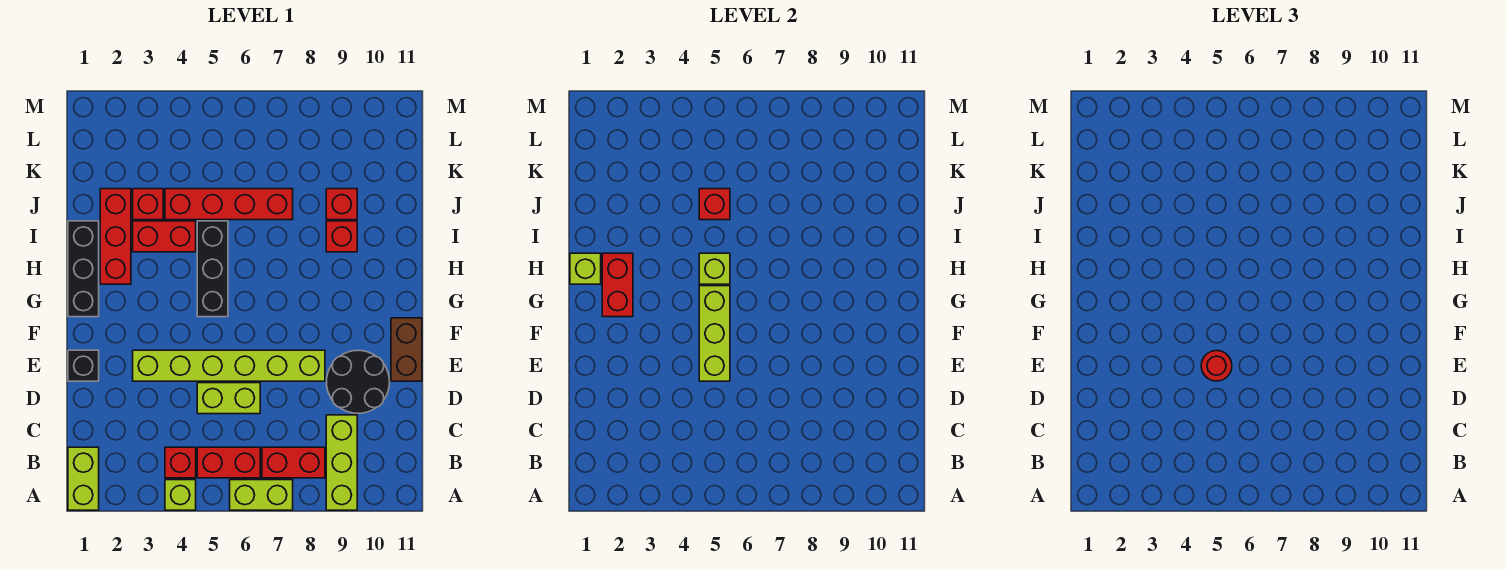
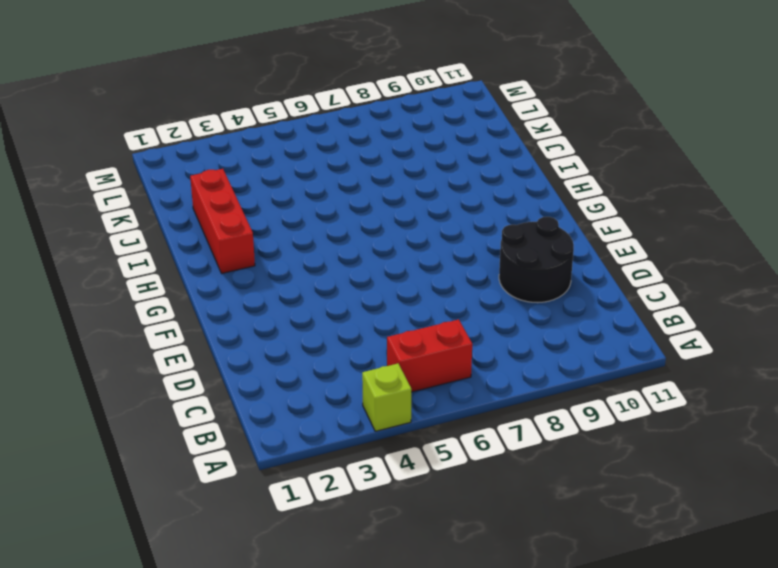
none -> lime 1x2 brick [68,447,99,510]
none -> lime 1x2 brick [230,480,293,510]
none -> lime 1x3 brick [326,415,357,510]

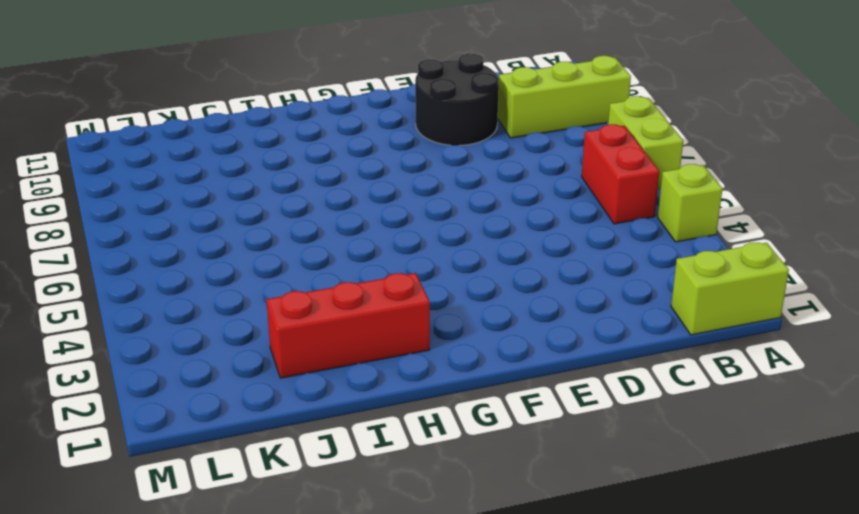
none -> red 1x1 brick [165,447,196,478]
none -> red 1x2 brick [262,447,325,478]
none -> lime 1x2 brick [197,383,260,414]

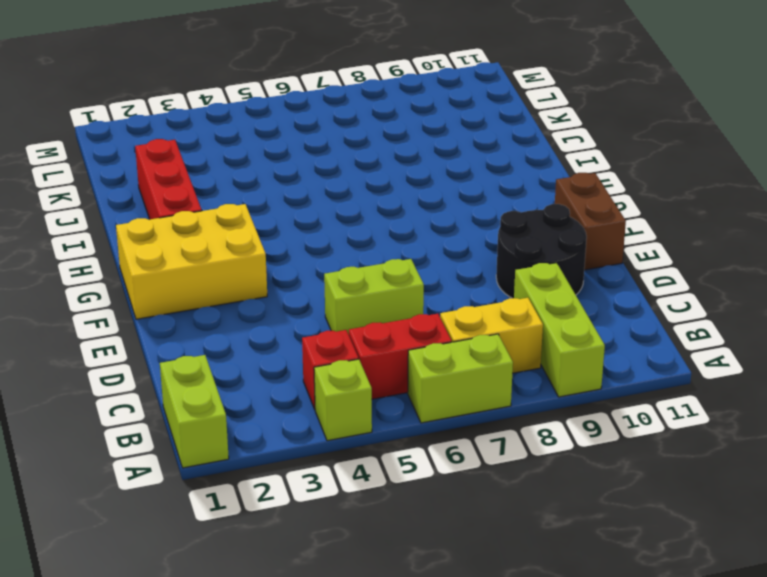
yellow 1x2 brick [440,298,543,373] -> red 1x2 brick [262,447,325,478]
yellow 2x3 brick [116,204,267,319] -> black 1x3 brick [68,221,99,317]
none -> black 1x1 brick [68,350,99,381]
none -> lime 1x6 brick [133,350,325,381]
none -> black 1x3 brick [197,221,228,317]

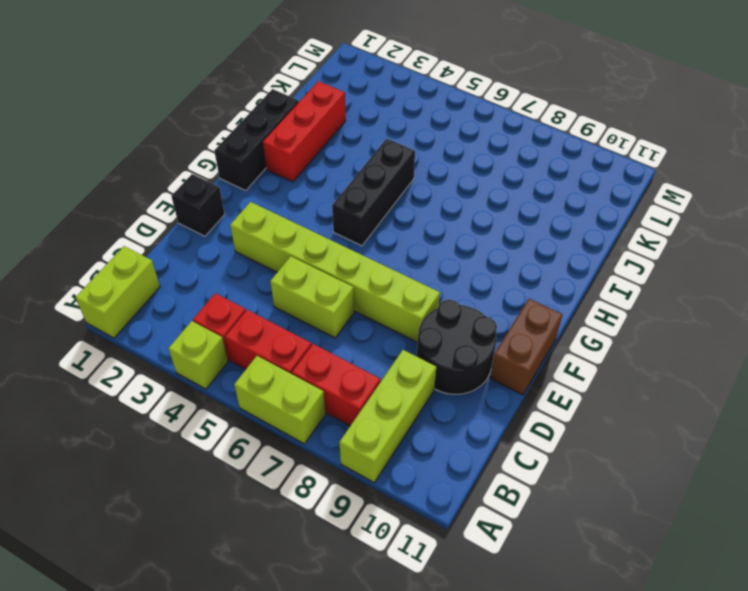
none -> red 1x2 brick [133,221,196,252]
none -> red 1x1 brick [326,221,357,252]
none -> red 1x1 brick [133,189,163,220]

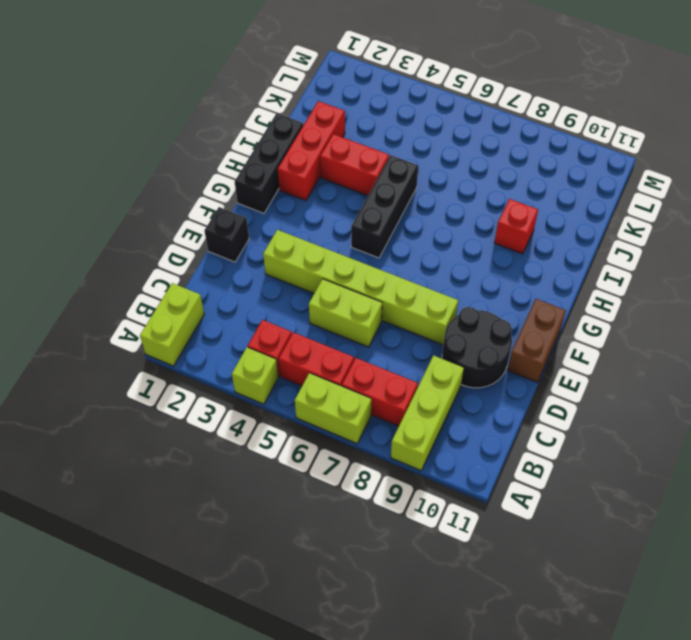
none -> red 1x1 brick [133,189,163,220]
none -> red 1x4 brick [165,189,293,220]
none -> red 1x1 brick [326,189,357,220]

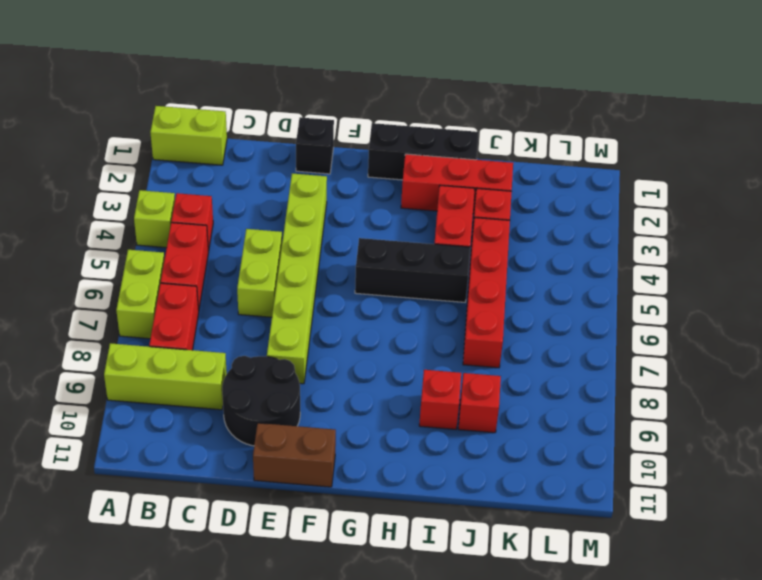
none -> lime 1x3 brick [699,286,730,381]
none -> red 1x2 brick [602,253,633,317]
none -> lime 1x1 brick [570,253,601,284]

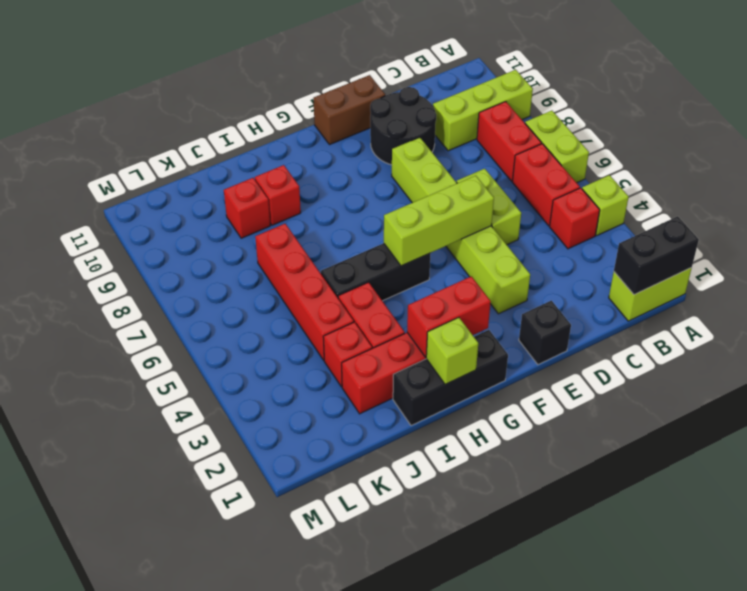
black 1x2 brick [614,216,699,295] -> none
none -> lime 1x1 brick [699,253,730,284]
none -> red 1x1 brick [699,189,730,220]
none -> red 1x1 round brick [1201,350,1232,381]

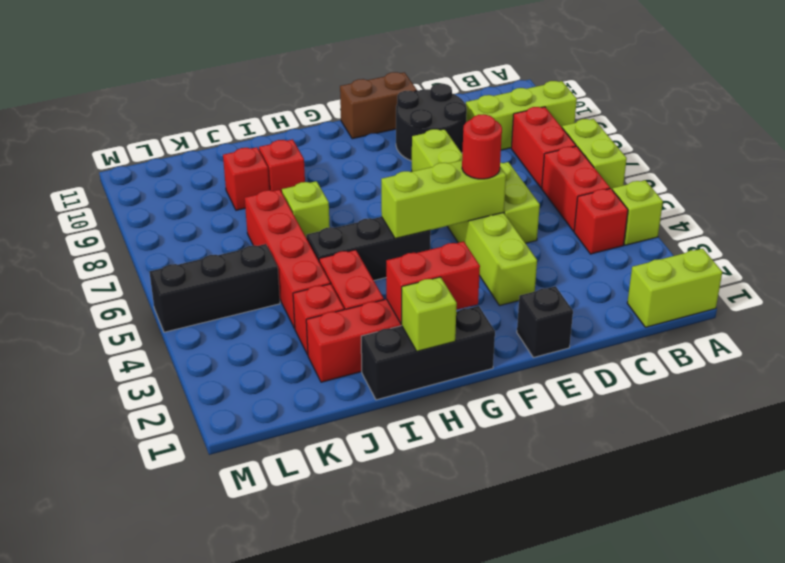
lime 1x1 brick [282,181,330,237] -> lime 1x1 brick moved to [699,253,730,284]
black 1x3 brick [150,244,280,332] -> none
none -> red 1x1 brick [699,189,730,220]

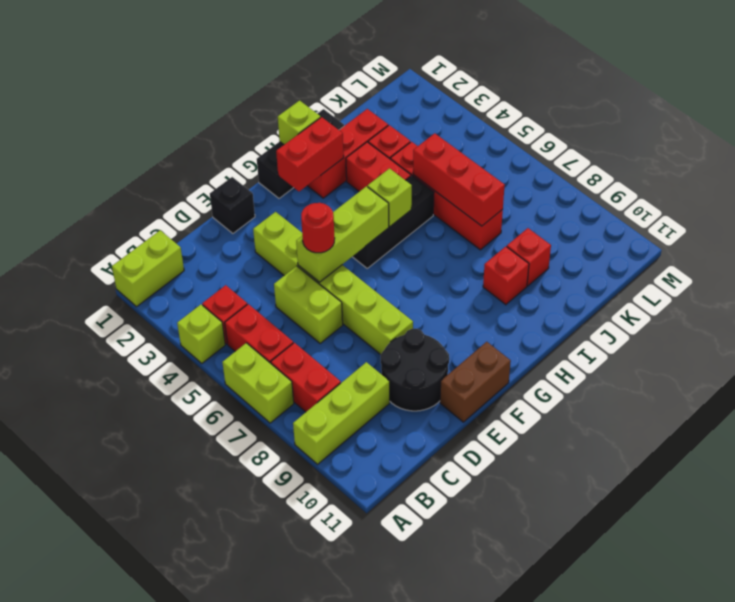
red 1x3 brick [413,133,505,226] -> red 1x1 brick [699,189,730,220]

